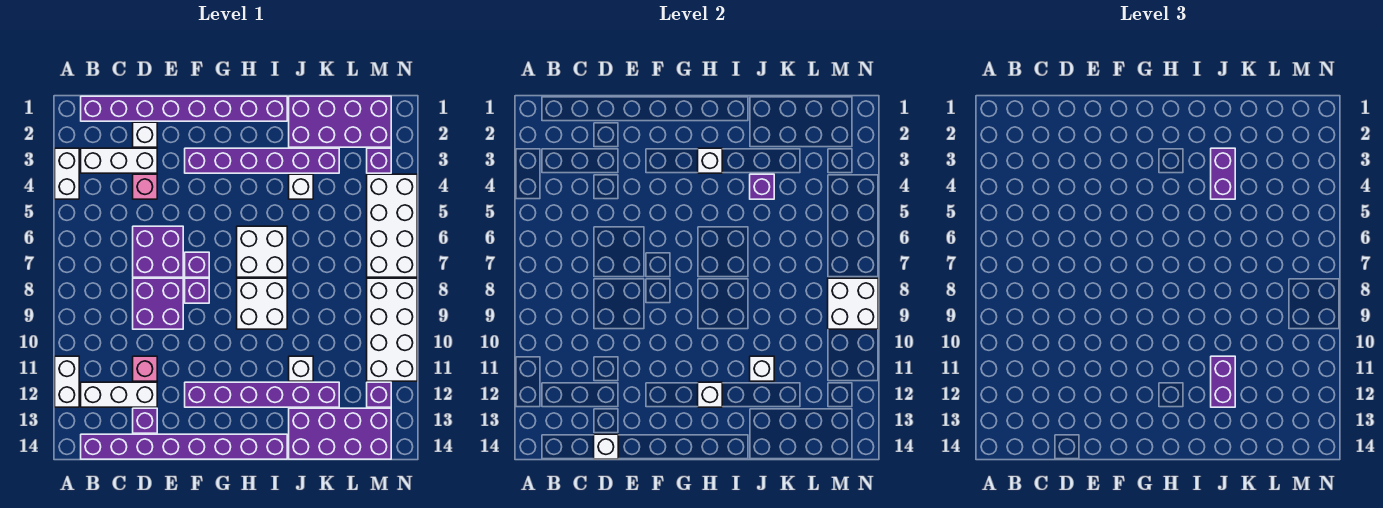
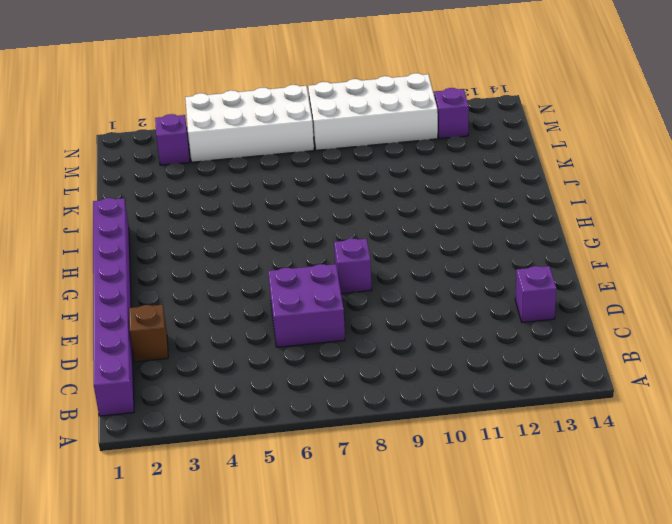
brown 1x1 brick [129,305,168,362] -> white 1x1 brick [133,122,157,147]
none -> white 1x2 brick [55,148,79,199]
none -> white 1x2 brick [55,356,79,407]
none -> white 1x3 brick [81,148,157,173]
none -> white 1x3 brick [81,382,157,407]

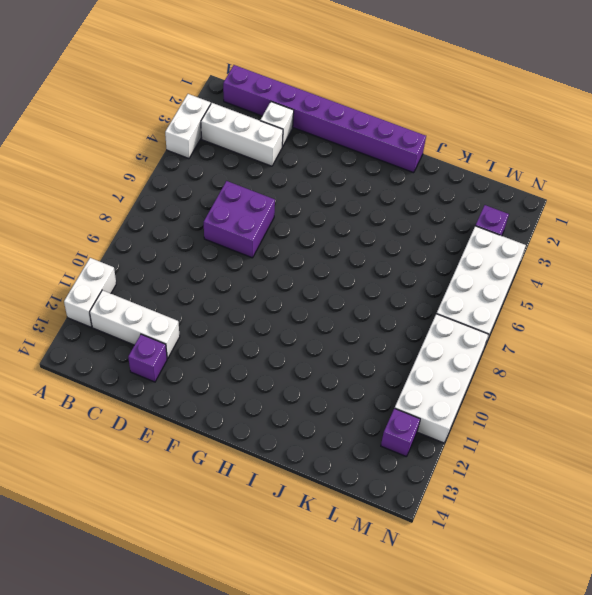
none -> purple 1x8 brick [81,434,287,459]
none -> pink 1x1 brick [133,174,157,199]
none -> purple 2x2 brick [133,278,183,329]
none -> pink 1x1 brick [133,356,157,381]

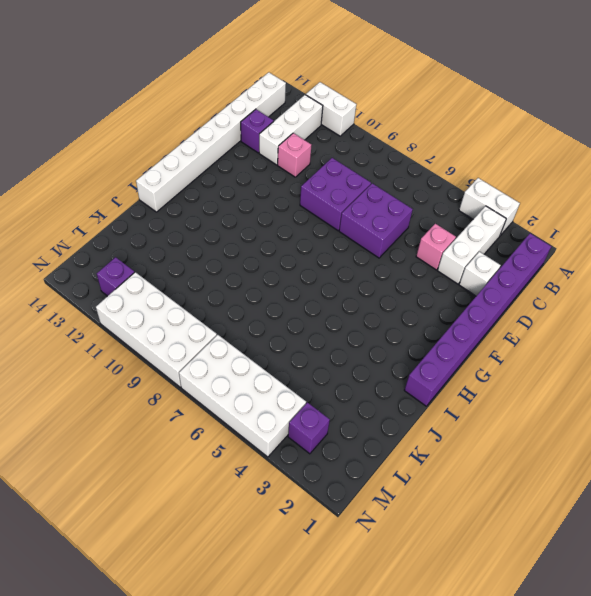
white 1x8 brick [136,72,286,212] -> purple 1x8 brick [81,434,287,459]
none -> purple 1x6 brick [185,148,339,173]
none -> purple 1x1 brick [185,252,209,277]
none -> purple 1x1 brick [185,278,209,303]
none -> purple 1x6 brick [185,382,339,407]

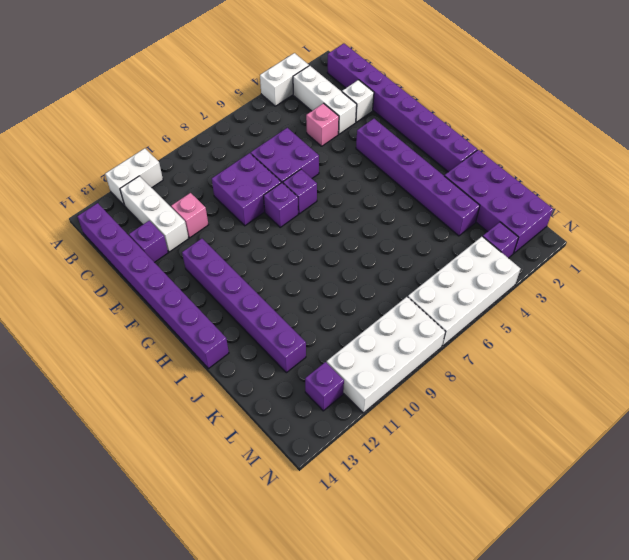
none -> white 2x2 brick [237,226,287,277]
none -> white 2x2 brick [237,278,287,329]
none -> white 1x1 brick [289,174,313,199]
none -> white 1x1 brick [289,356,313,381]

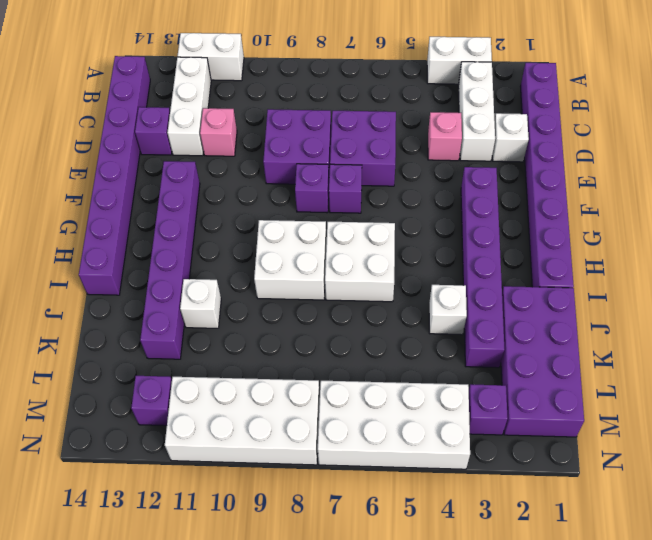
none -> purple 2x4 brick [289,408,391,459]
none -> white 1x1 brick [594,434,618,459]
none -> white 1x1 brick [698,148,722,173]
none -> white 1x1 brick [698,382,722,407]

